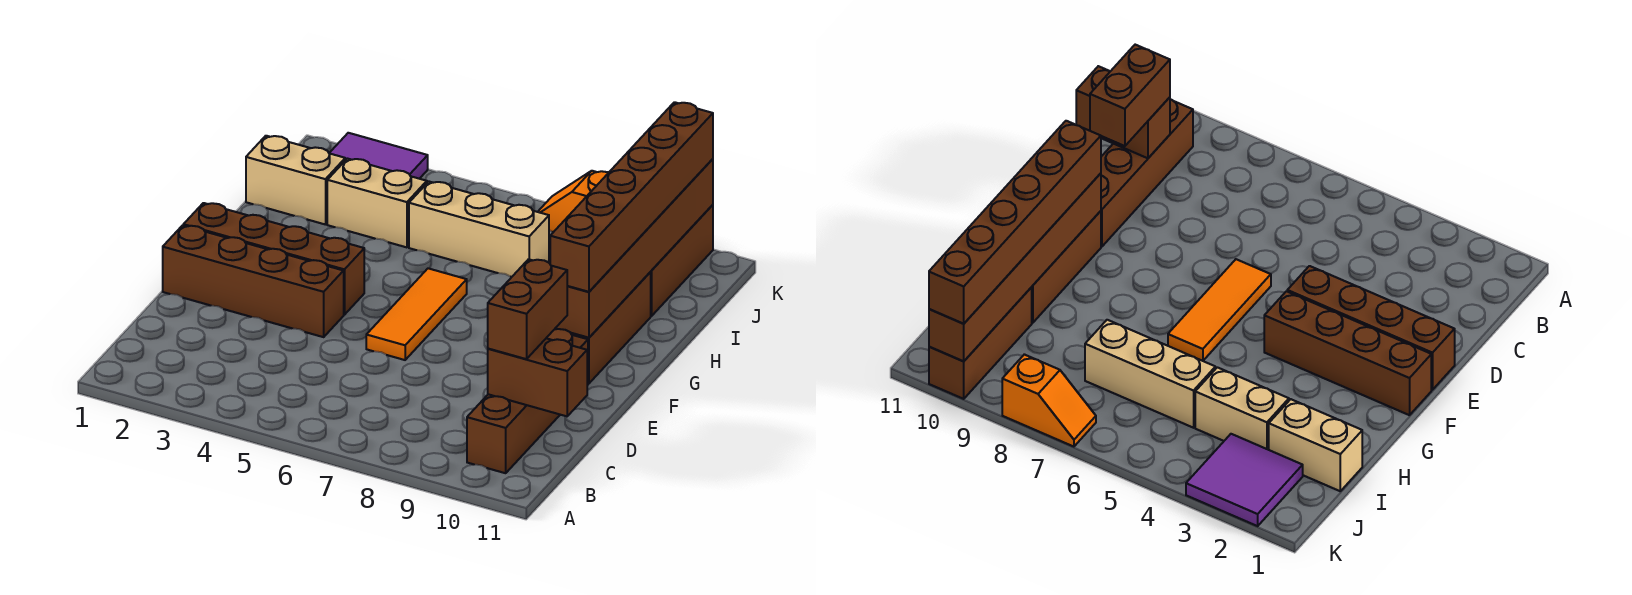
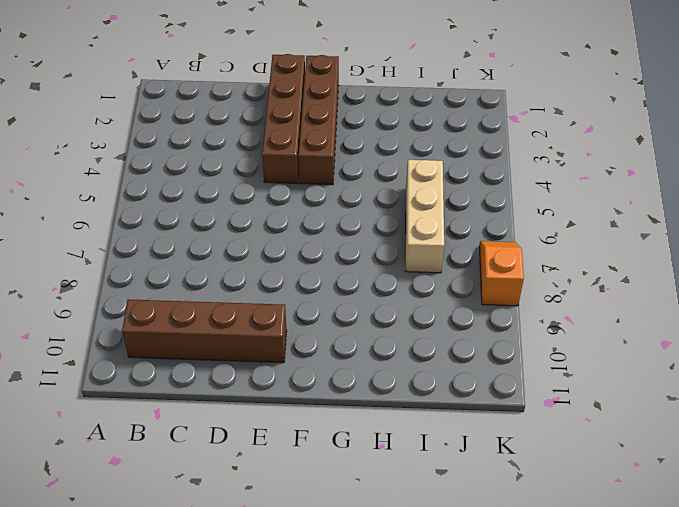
none -> orange 1x3 tile [366,268,467,360]
none -> brown 1x3 brick [555,272,651,383]
none -> tan 1x2 brick [246,136,345,225]

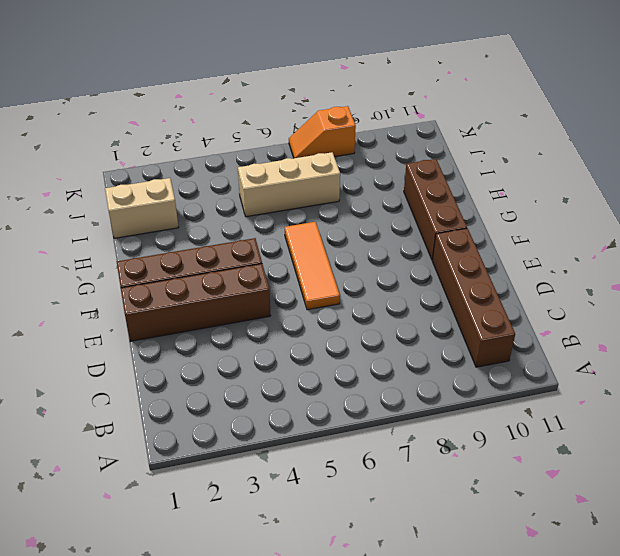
none -> tan 1x2 brick [327,159,427,247]
none -> brown 1x3 brick [651,205,713,316]
none -> purple 2x2 tile [330,133,428,179]

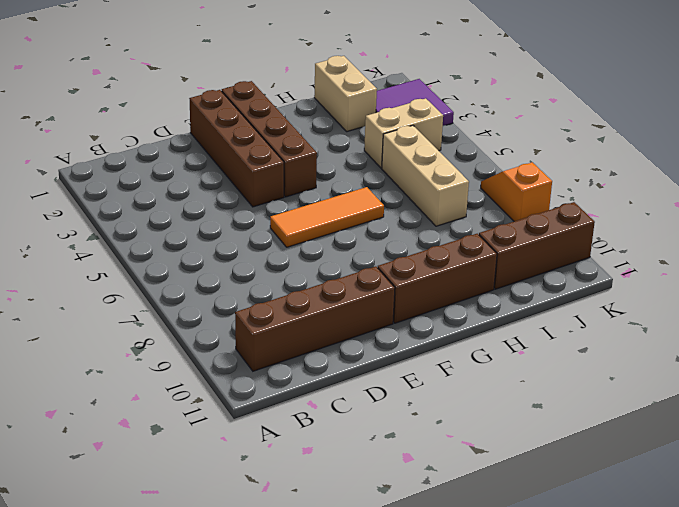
tan 1x2 brick [364,98,443,168] -> tan 1x2 brick turned to [327,159,427,247]
none -> brown 1x2 brick [488,338,587,416]
none -> brown 1x6 brick [556,159,713,338]
none -> brown 1x2 brick [488,259,567,359]

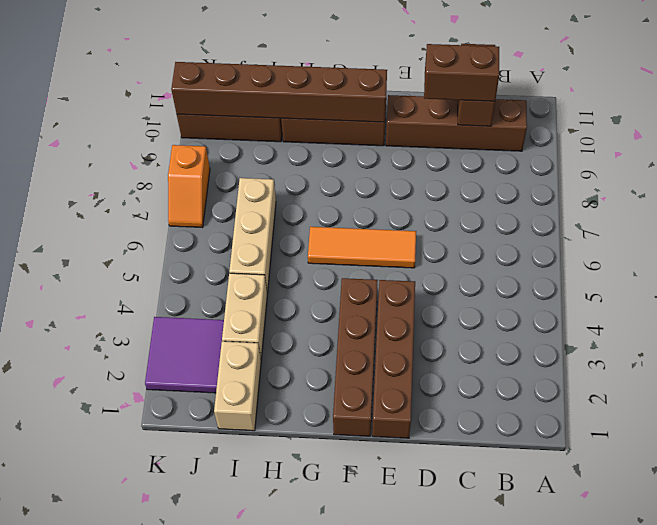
none -> brown 1x6 brick [550,102,713,292]

